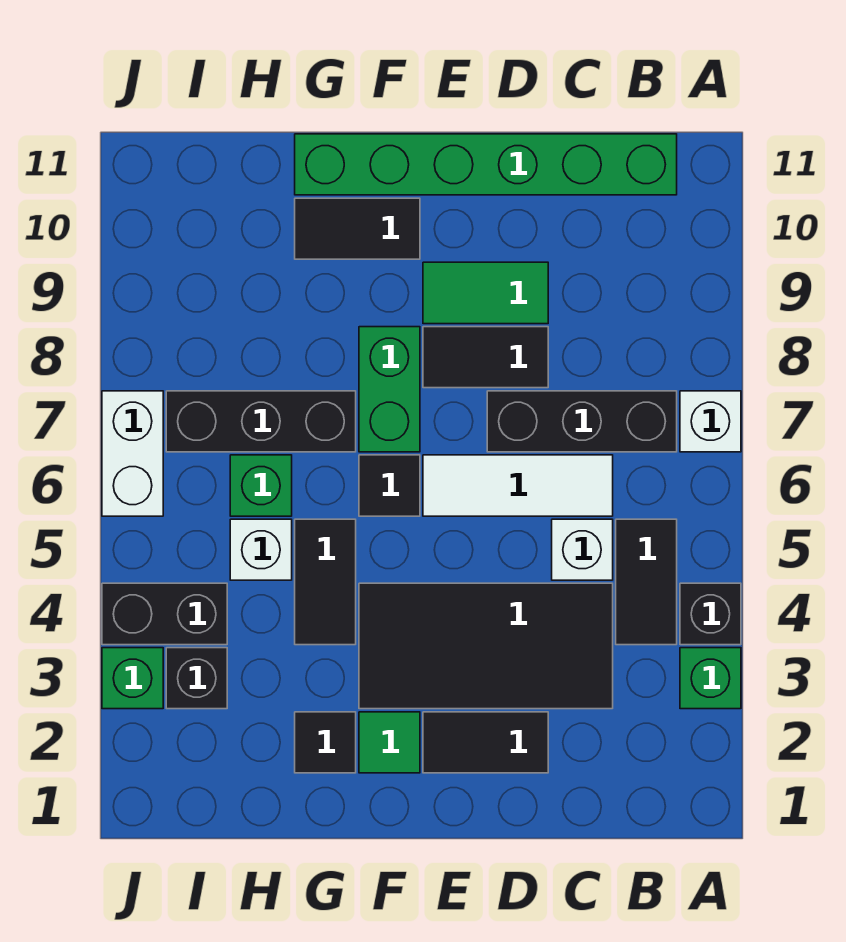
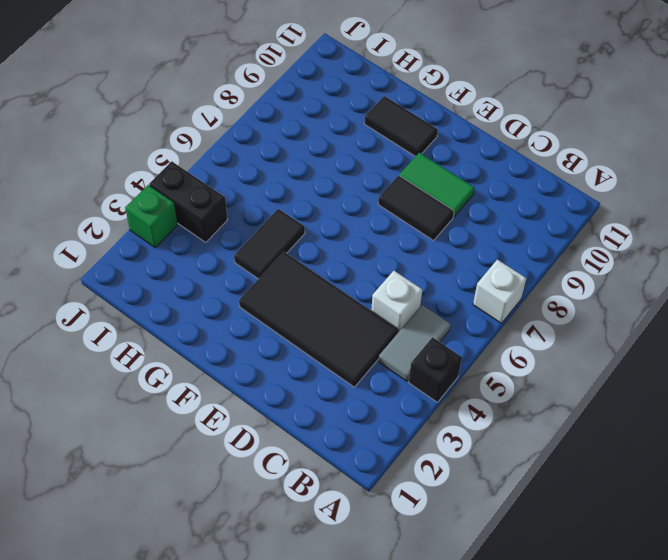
grey 1x2 tile [378,305,450,381] -> black 1x2 tile [616,519,677,645]
none -> green 1x1 brick [680,648,741,709]
none -> black 1x3 brick [487,391,677,452]
none -> green 1x6 brick [295,134,677,195]

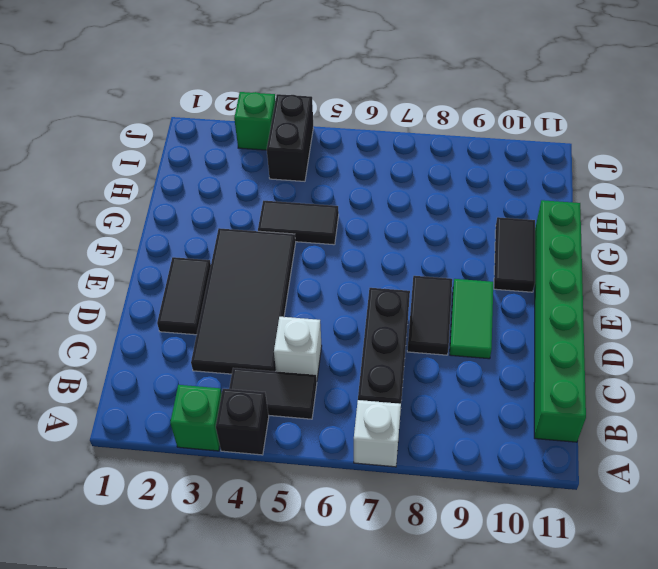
none -> white 1x3 tile [423,455,613,516]
none -> green 1x1 tile [359,712,420,773]
none -> black 1x1 tile [359,455,420,516]

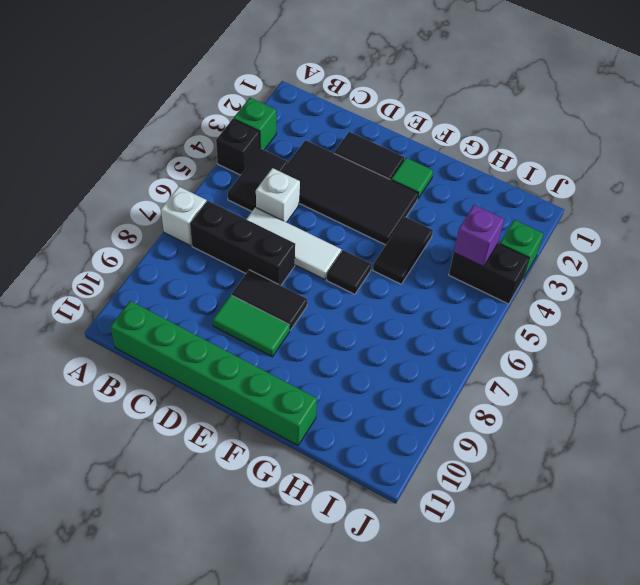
purple 1x1 brick [454,205,504,266] -> none
none -> green 1x2 brick [359,327,420,452]
none -> black 1x2 tile [295,198,420,259]
none -> black 1x1 tile [295,712,356,773]

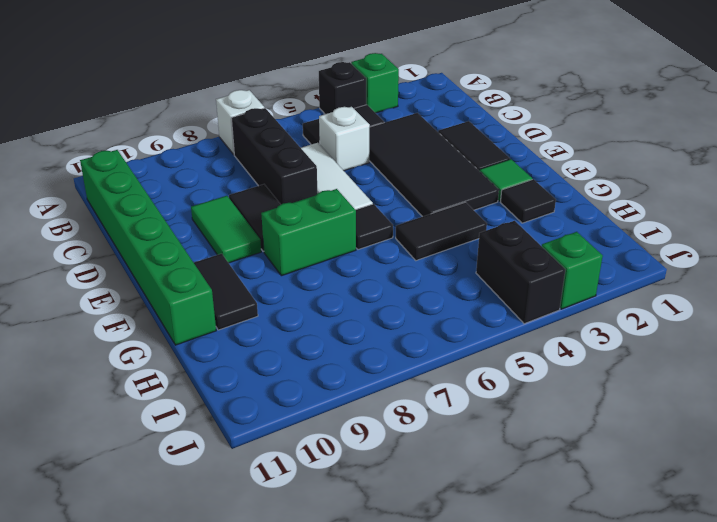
none -> black 1x3 brick [166,391,356,452]
none -> white 1x1 brick [230,519,292,580]
none -> green 1x1 brick [230,455,292,516]

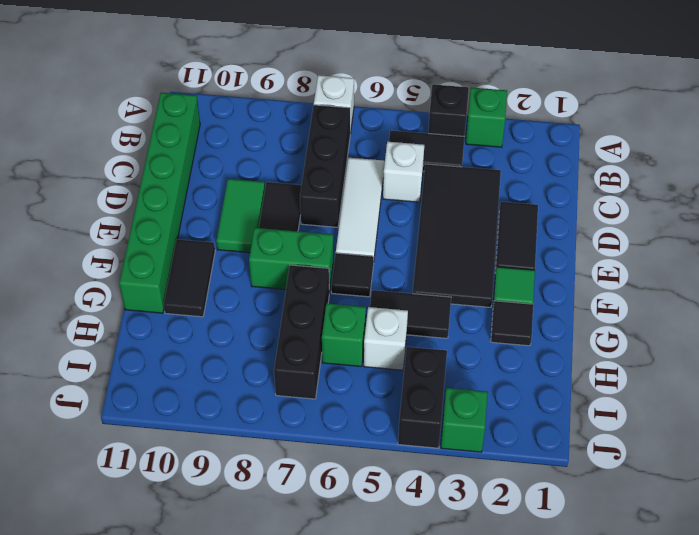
none -> black 1x1 brick [166,648,227,709]
none -> white 1x2 brick [102,391,163,516]

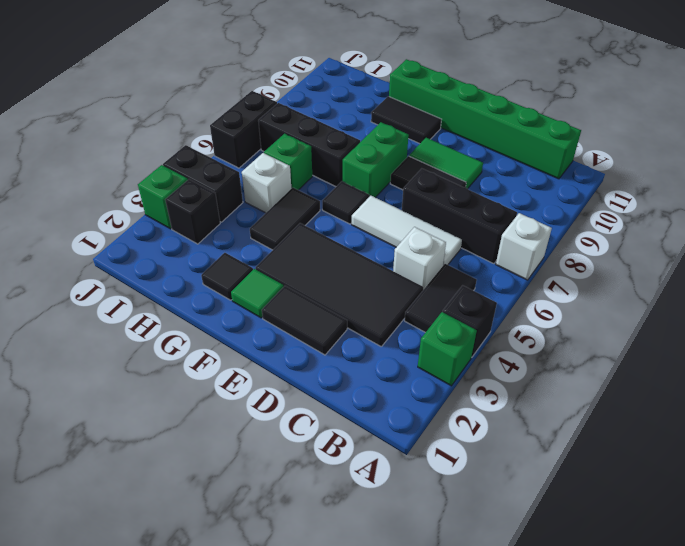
black 1x2 brick [210,91,277,168] -> white 1x2 brick [102,391,163,516]

